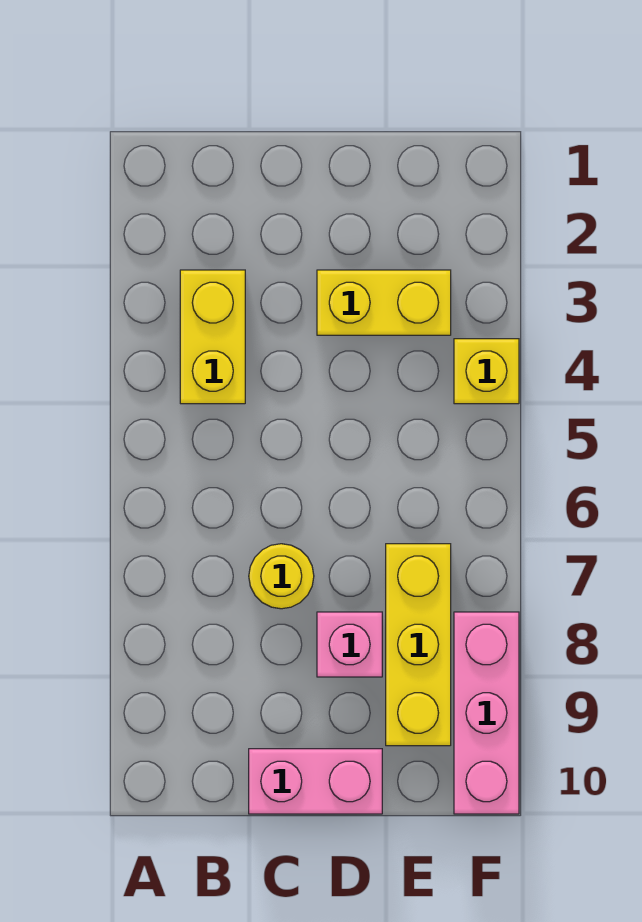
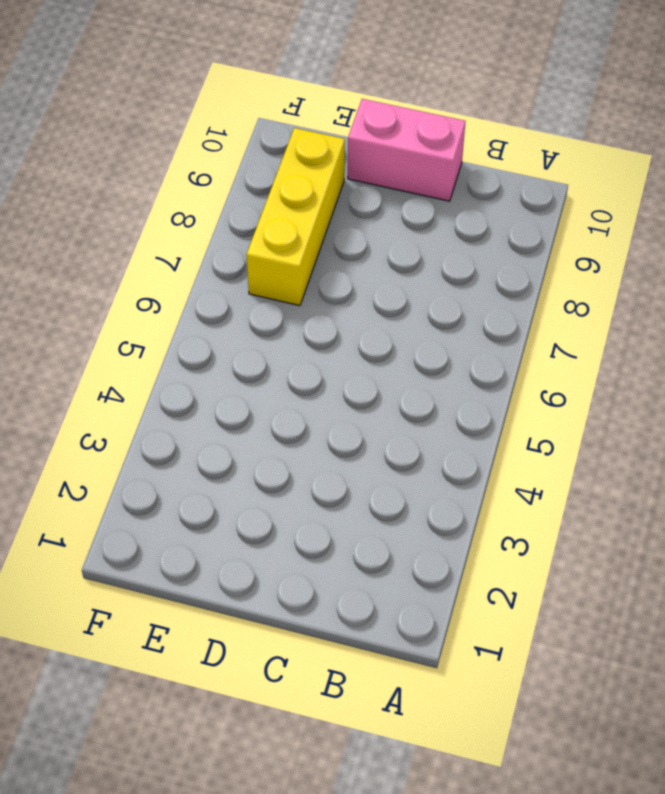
none -> yellow 1x2 brick [180,270,245,404]
none -> yellow 1x1 round brick [249,544,314,609]

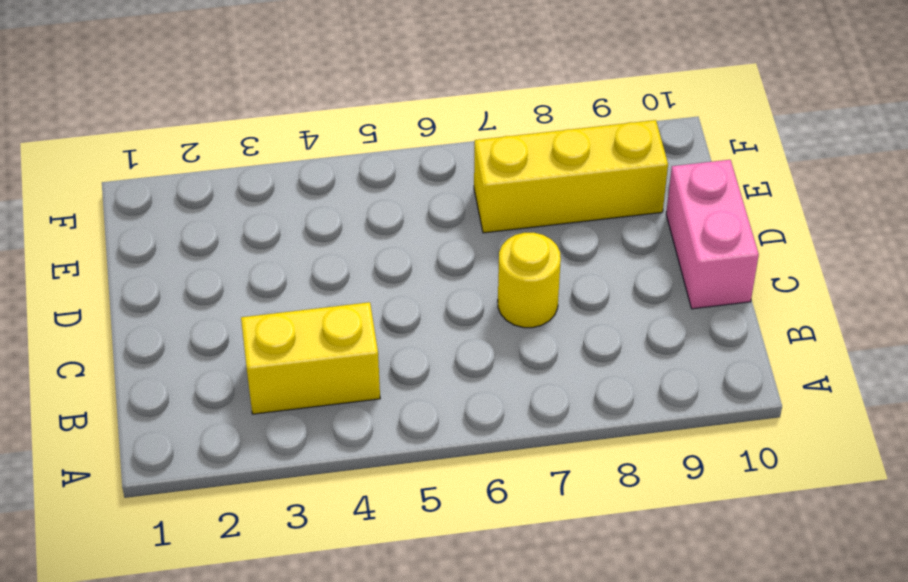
none -> yellow 1x2 brick [317,270,451,335]
none -> pink 1x1 brick [317,612,382,677]

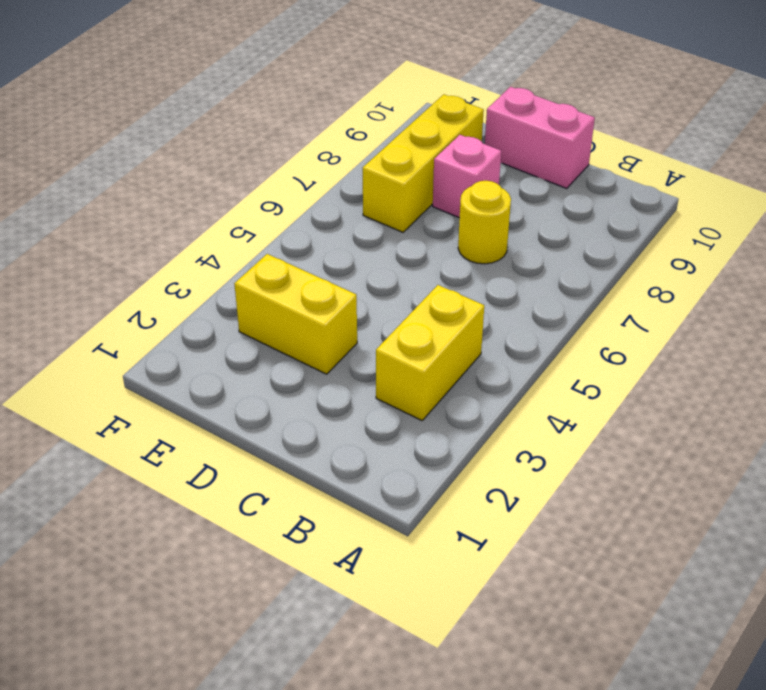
none -> yellow 1x1 brick [454,339,519,404]
none -> pink 1x3 brick [454,612,519,814]

